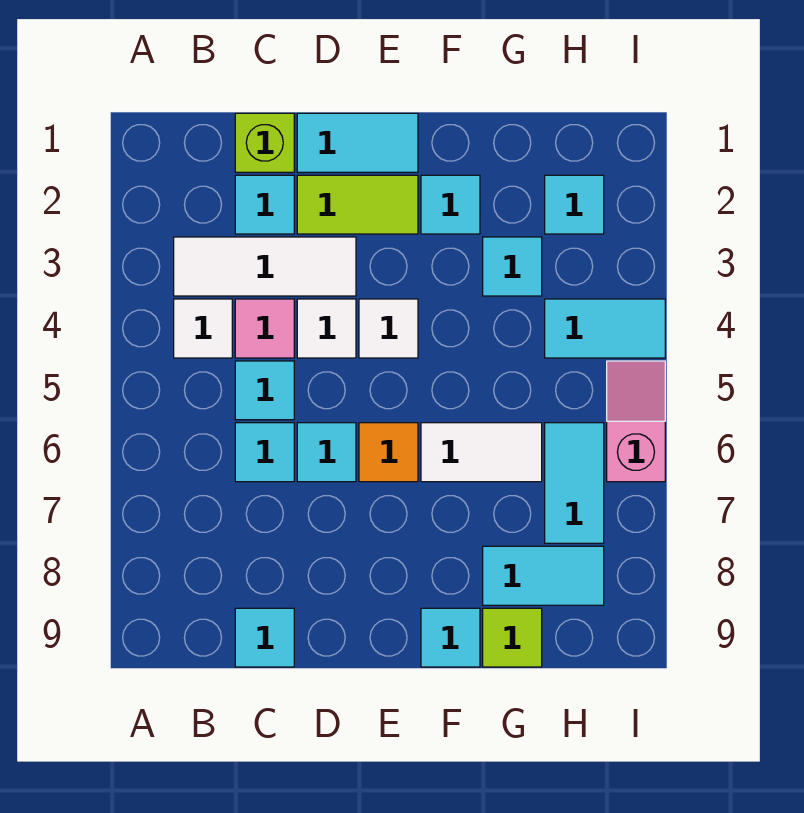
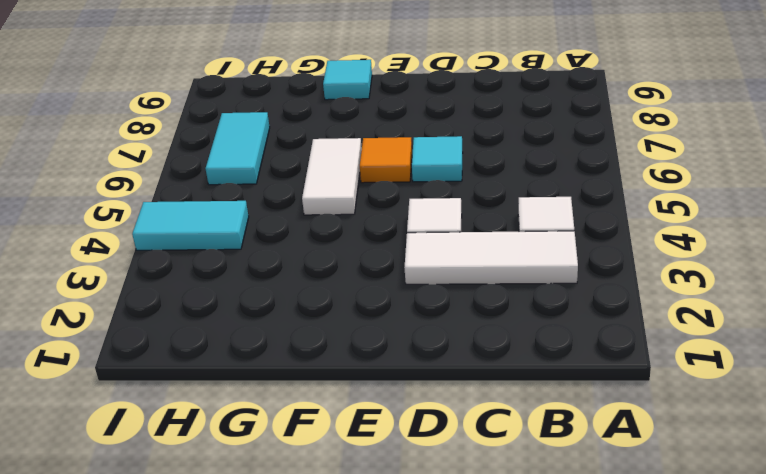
white 1x2 tile [302,138,362,215] -> white 1x2 tile turned to [421,423,542,482]
none -> lime 1x1 brick [235,113,294,172]
none -> cyan 1x1 tile [235,175,294,234]
none -> pink 1x1 tile [235,299,294,358]

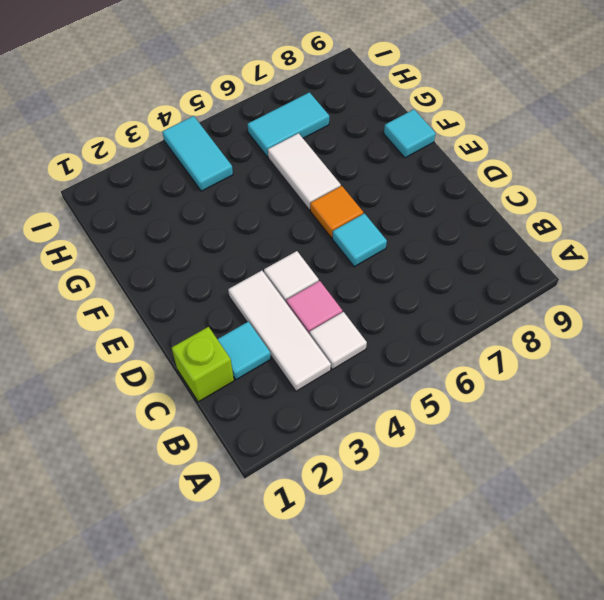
none -> cyan 1x1 tile [235,361,294,420]
none -> cyan 1x1 tile [235,423,294,482]
none -> cyan 1x1 tile [235,608,294,667]

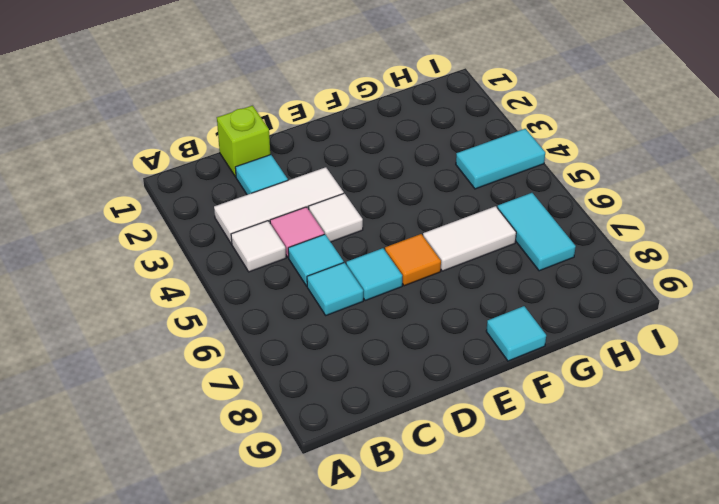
none -> cyan 1x1 tile [235,608,294,667]
none -> cyan 1x2 tile [297,113,418,172]
none -> lime 1x2 tile [297,175,418,234]

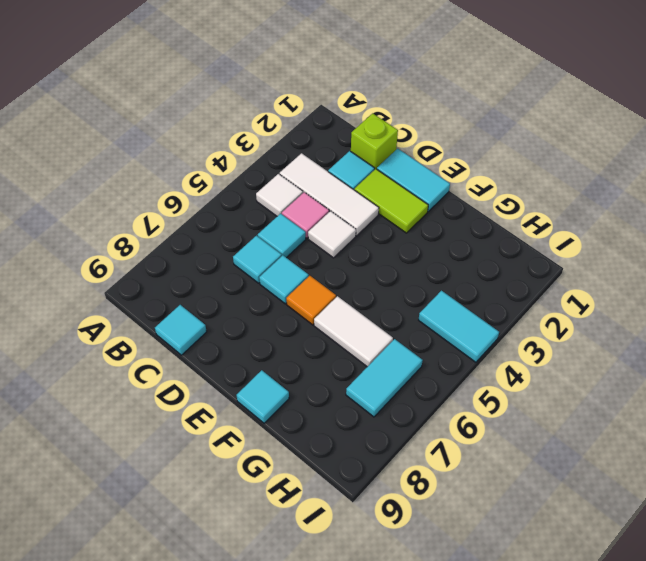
none -> white 1x1 tile [359,299,418,358]
none -> cyan 1x1 tile [421,175,480,234]
none -> cyan 1x1 tile [483,237,542,296]

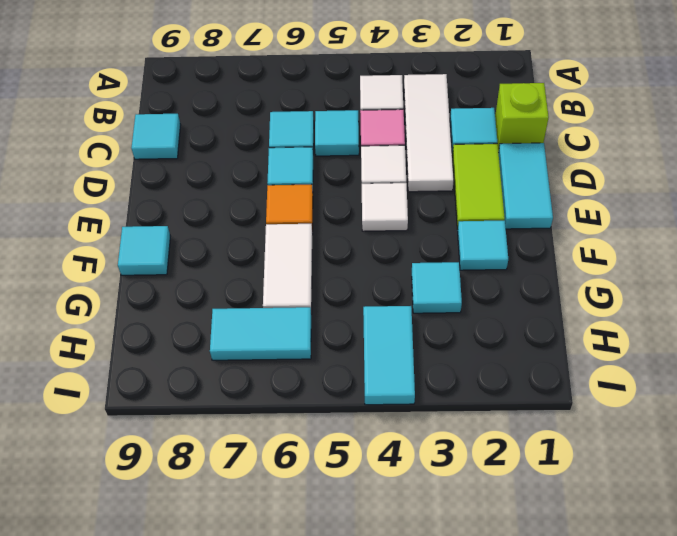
none -> cyan 1x2 tile [483,546,604,605]
none -> lime 1x1 tile [483,608,542,667]
none -> cyan 1x1 tile [545,175,604,234]

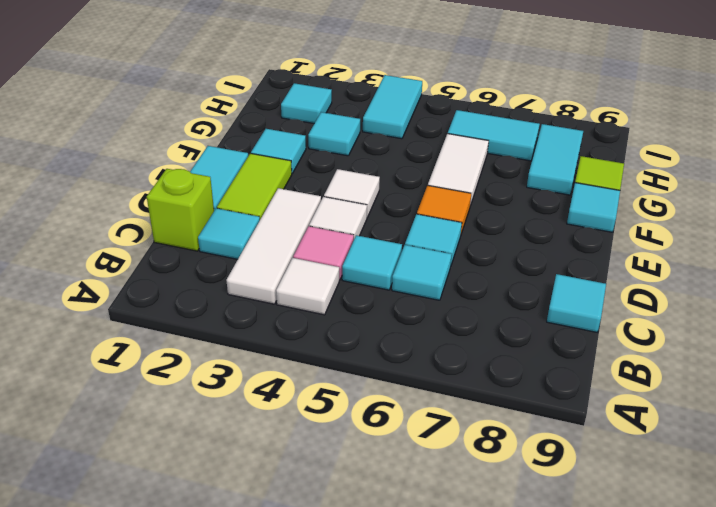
none -> pink 1x2 slope [607,361,665,482]

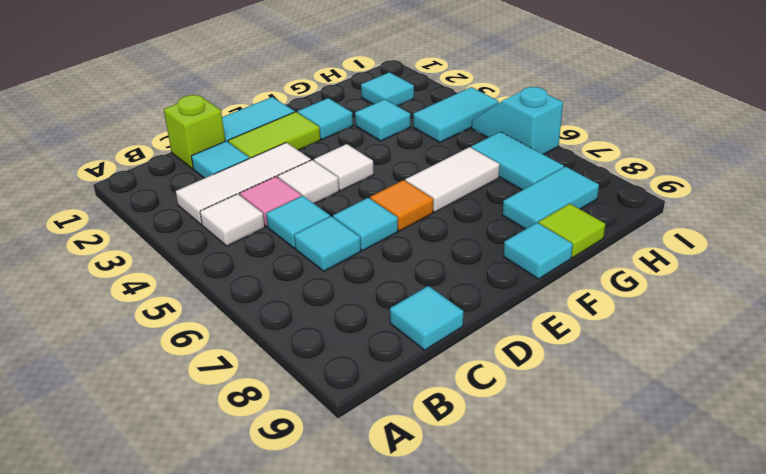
cyan 1x2 slope [471,87,563,154] -> pink 1x2 slope [607,361,665,482]

